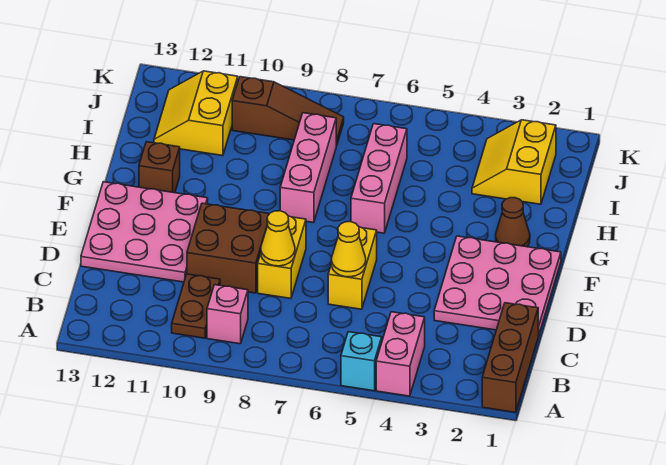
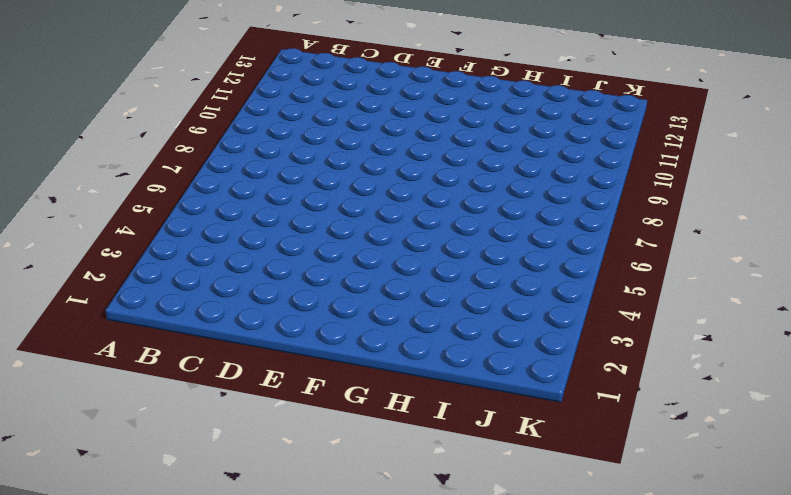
none -> brown 1x3 brick [482,303,538,412]
none -> pink 1x2 brick [376,312,425,396]
none -> cyan 1x1 brick [341,332,382,391]

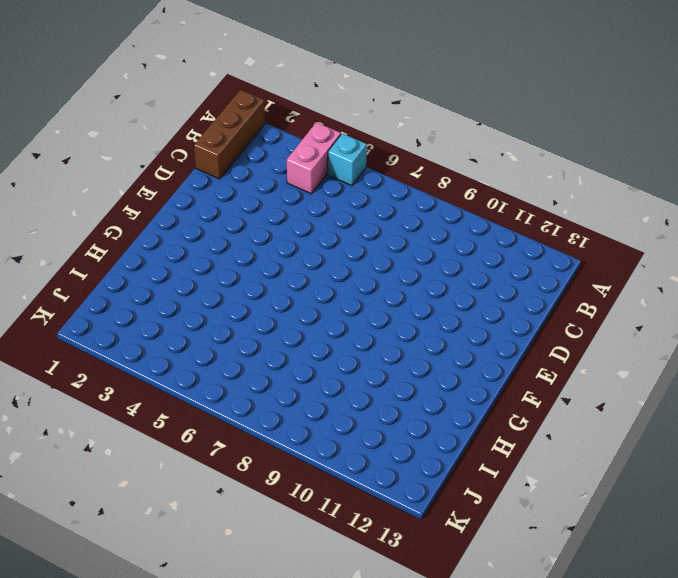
none -> pink 1x1 brick [207,285,248,344]
none -> brown 1x2 plate [172,274,220,338]
none -> pink 3x3 plate [434,236,561,336]

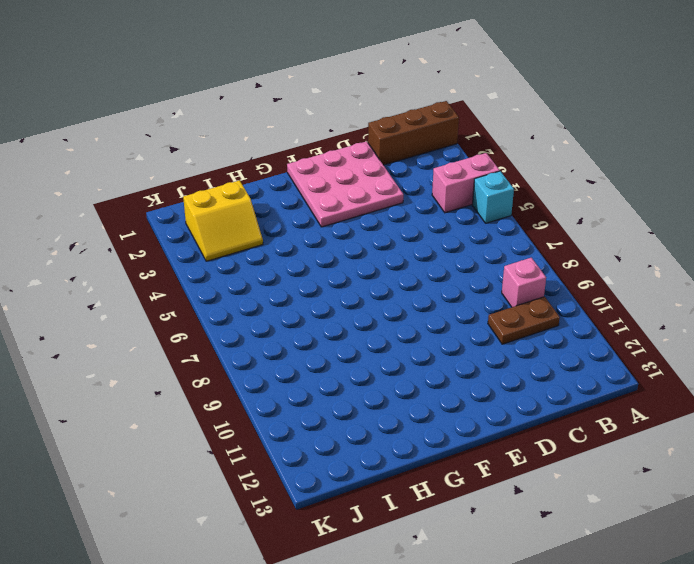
none -> yellow 1x2 brick [328,227,377,309]
none -> yellow 1x2 brick [258,216,306,298]
none -> brown 2x2 brick [187,203,269,293]

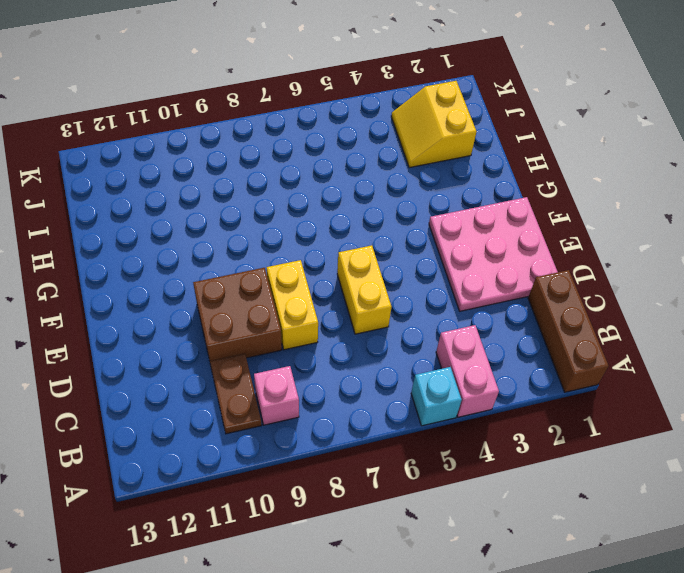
none -> pink 3x3 plate [81,182,208,282]
none -> brown 1x1 cone [496,198,530,247]
none -> pink 1x3 brick [351,124,407,233]

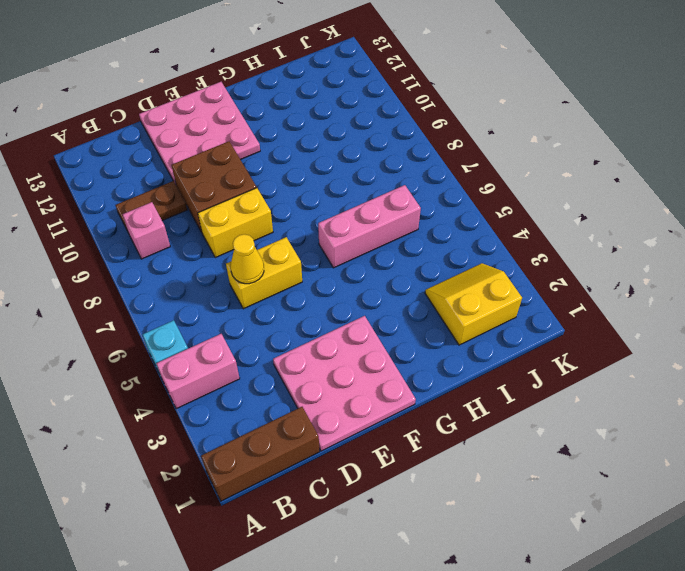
none -> brown 1x1 cone [496,198,530,247]
none -> pink 1x3 brick [280,113,336,223]
none -> brown 1x1 brick [139,142,180,193]

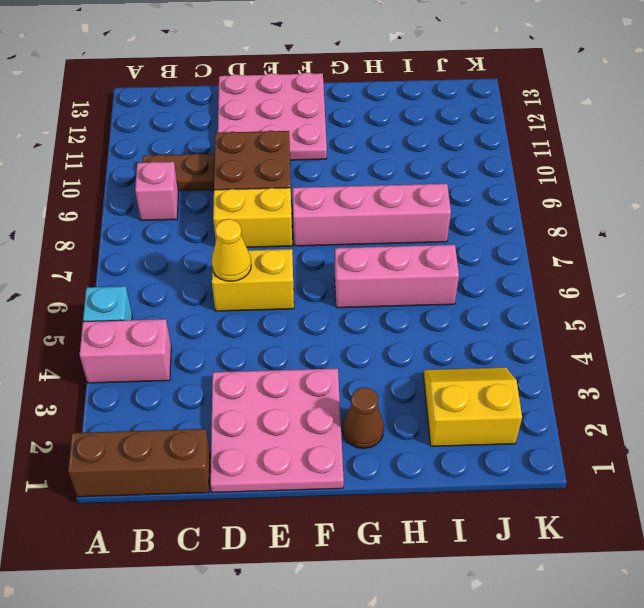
pink 1x4 brick [293,184,451,246] -> pink 1x3 brick [280,113,336,223]
none -> brown 1x1 brick [139,142,180,193]
none -> yellow 2x2 slope [154,71,238,156]
none -> brown 1x3 slope [232,77,344,146]

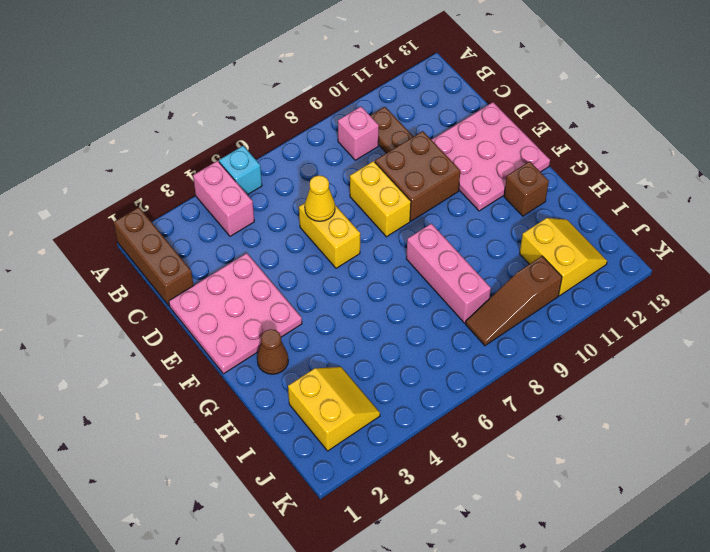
none -> pink 1x3 brick [351,124,407,233]
none -> yellow 1x1 cone [261,211,295,266]

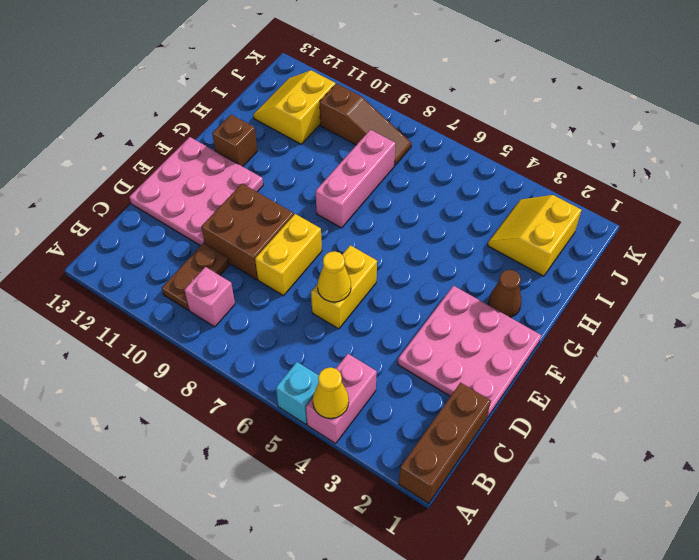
yellow 1x1 cone [313,367,349,418] -> yellow 1x1 cone moved to [261,211,295,266]
none -> pink 1x3 brick [351,124,407,233]

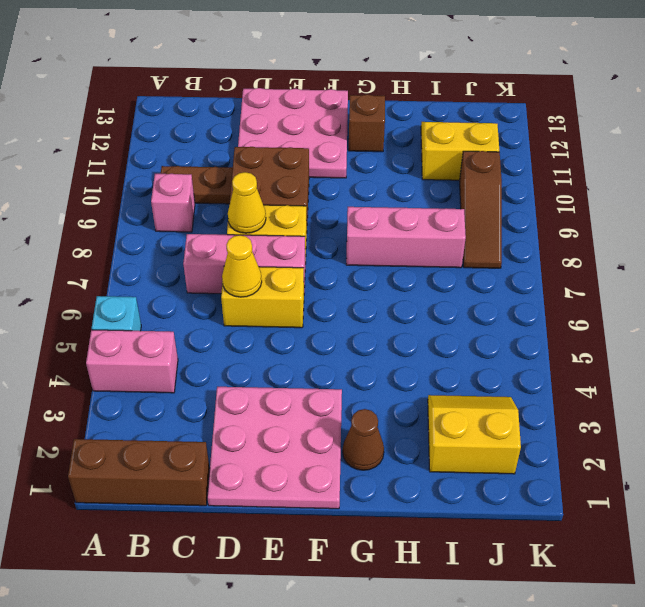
pink 1x3 brick [183,234,305,294] -> pink 1x3 brick moved to [351,124,407,233]

